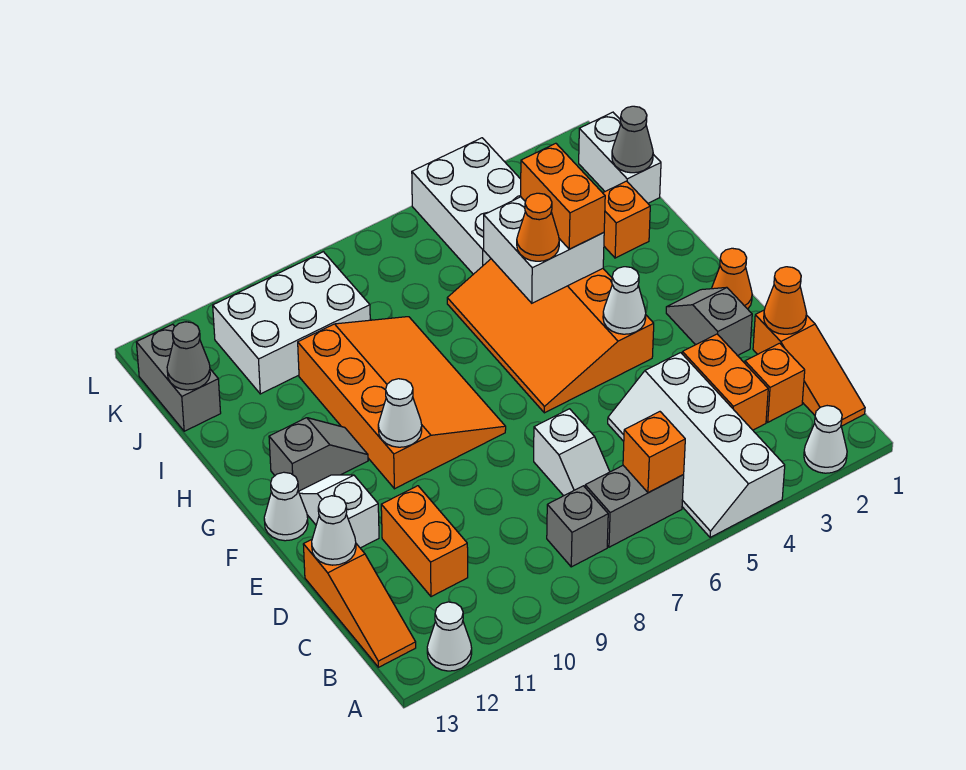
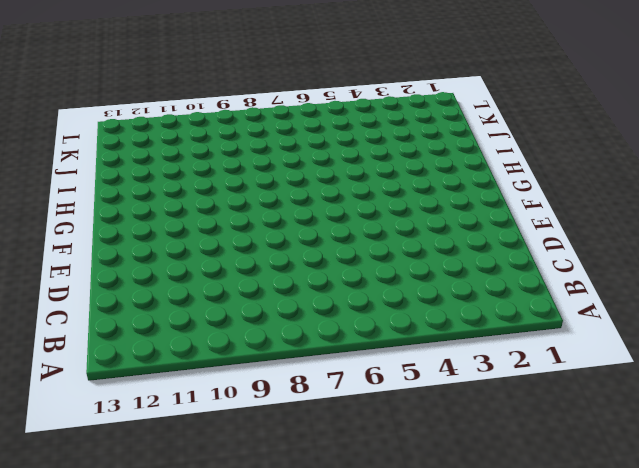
none -> white 1x1 cone [804,406,847,473]
none -> white 2x4 slope [608,353,785,538]
none -> white 1x1 cone [427,602,472,671]
none -> orange 1x3 slope [753,310,865,426]

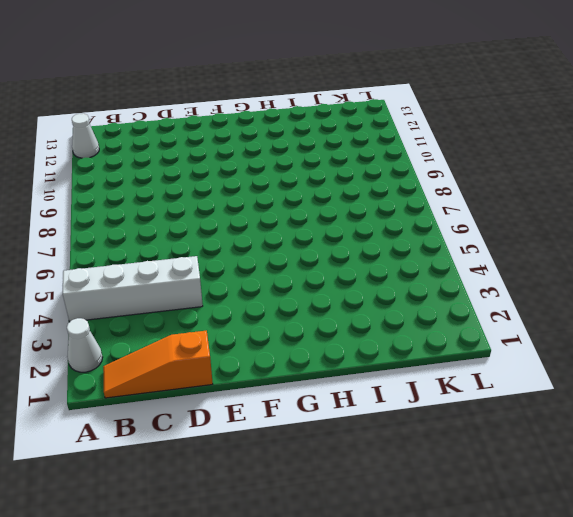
none -> grey 1x2 brick [585,466,684,547]
none -> grey 1x1 brick [547,486,608,567]
none -> orange 1x3 slope [303,540,416,667]
none -> orange 1x1 brick [745,343,805,422]

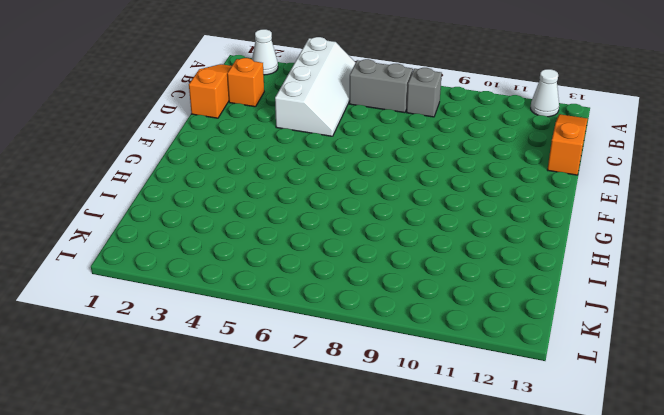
none -> orange 1x2 brick [682,334,768,430]
none -> white 1x2 slope [534,409,610,496]
none -> orange 1x2 brick [381,486,468,597]
none -> grey 1x2 slope [666,287,752,356]

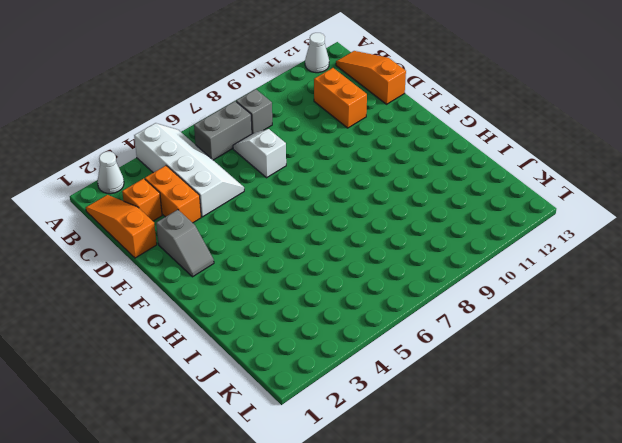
none -> white 1x2 slope [299,475,379,548]
none -> orange 1x1 cone [712,248,752,309]
none -> orange 3x4 slope [447,259,654,413]
none -> orange 3x4 slope [298,317,506,489]

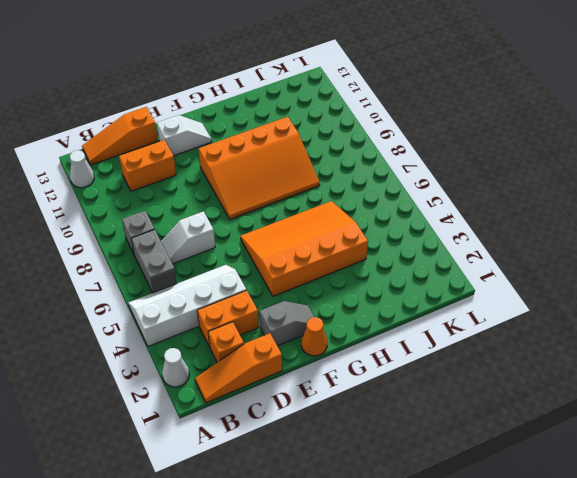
none -> white 1x1 cone [264,472,308,541]
none -> grey 1x2 slope [269,418,368,491]
none -> orange 1x1 brick [603,181,650,258]
none -> white 1x2 brick [579,112,661,203]

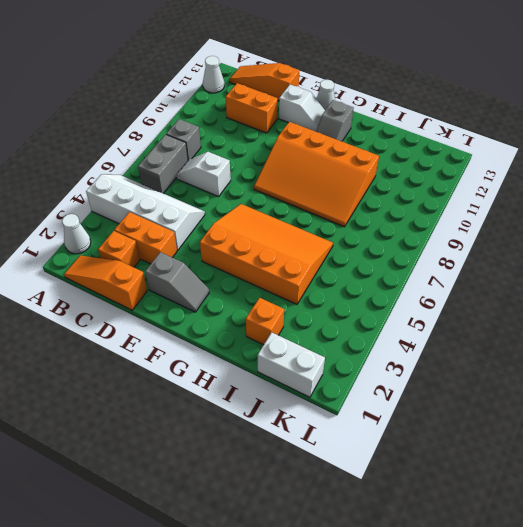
none -> orange 1x1 cone [712,248,752,309]
none -> white 2x3 brick [412,138,521,274]
none -> white 2x3 brick [213,252,370,394]
none -> grey 1x2 brick [136,324,221,431]

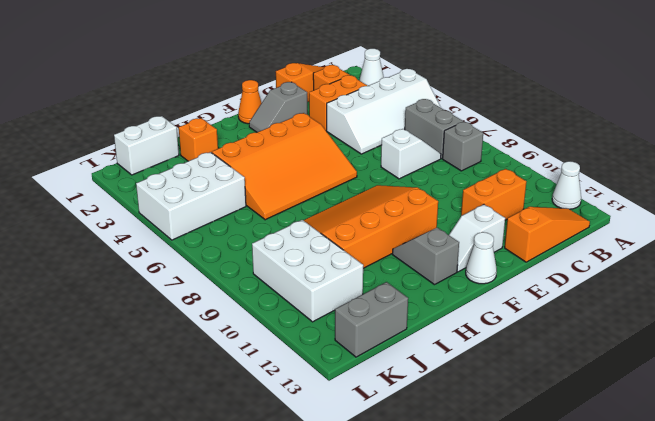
none -> orange 1x1 brick [623,412,685,493]
none -> orange 1x1 cone [764,267,807,334]
none -> white 1x1 cone [312,496,356,565]
none -> white 1x1 cone [603,267,646,334]

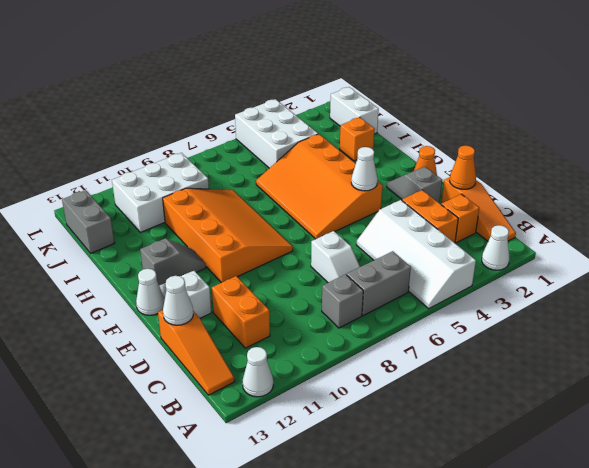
none -> orange 1x1 brick [623,412,685,493]
none -> white 1x1 cone [378,379,422,447]
none -> white 2x2 brick [484,197,604,303]
none -> grey 1x1 cone [612,106,653,173]

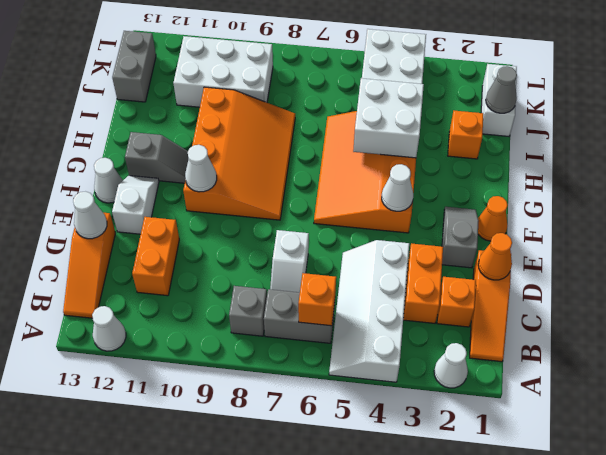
none -> grey 1x1 cone [167,322,210,390]
none -> orange 1x2 brick [521,143,605,249]
none -> orange 1x1 cone [517,193,559,261]

